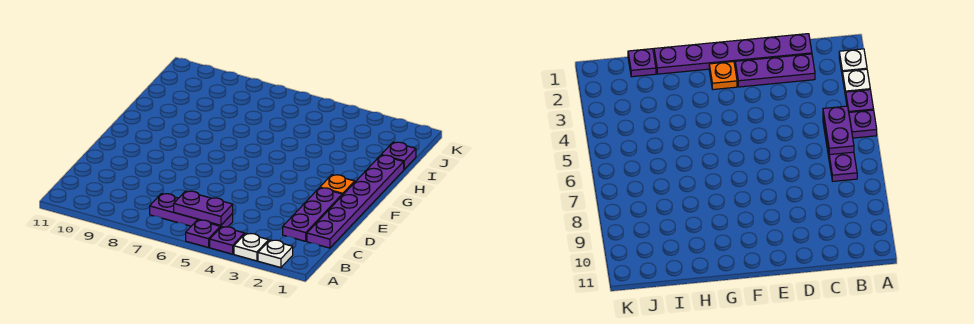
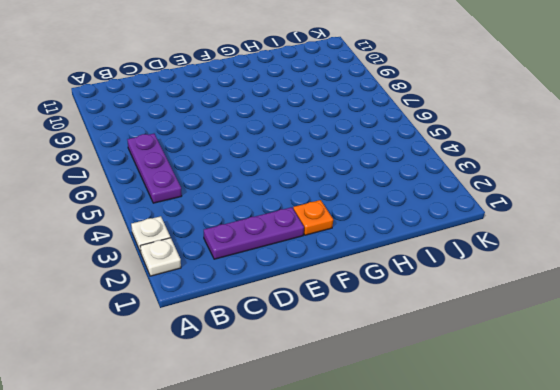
none -> purple 1x1 plate [210,227,244,254]
none -> purple 1x1 plate [186,220,220,248]

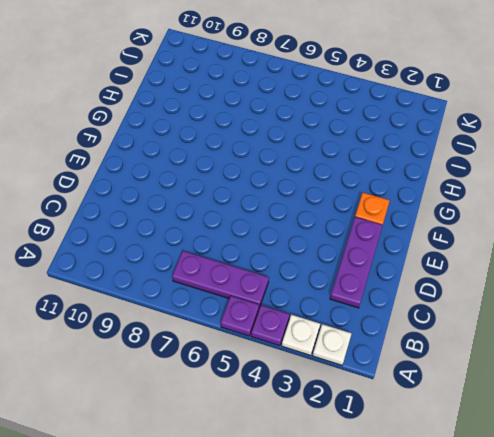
none -> purple 1x6 plate [307,155,404,248]
none -> purple 1x1 plate [382,142,416,169]

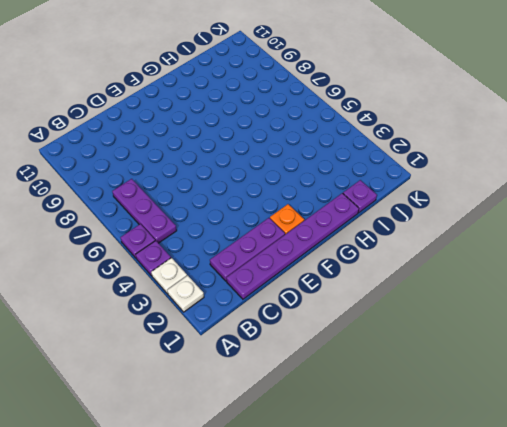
none -> purple 1x2 plate [174,191,233,225]

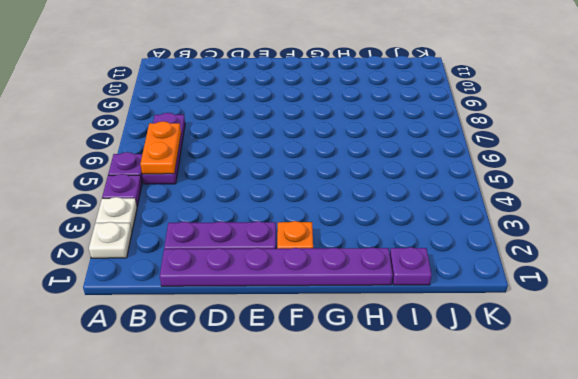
orange 1x2 plate [140,121,181,174] -> purple 1x2 plate [174,191,233,225]

